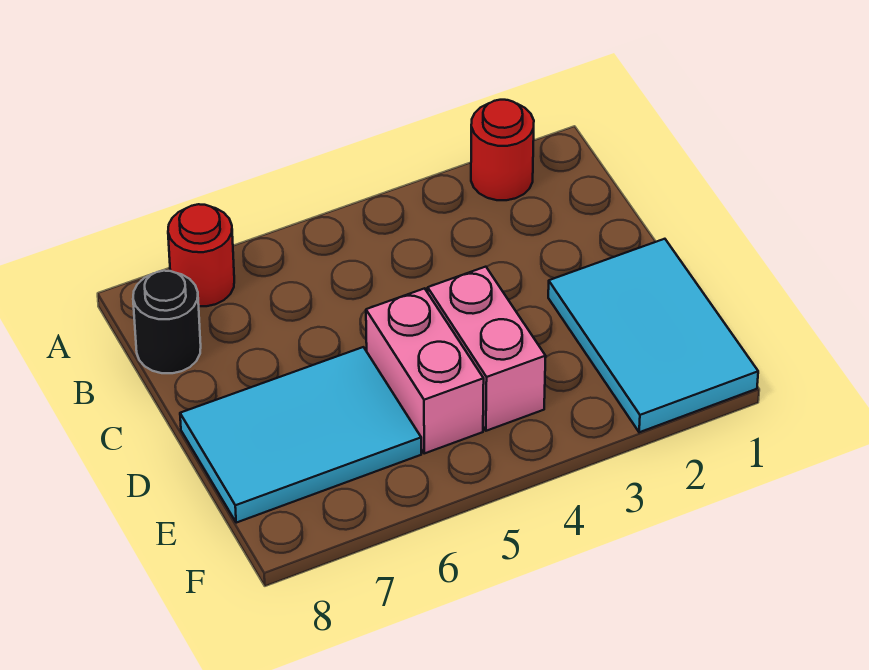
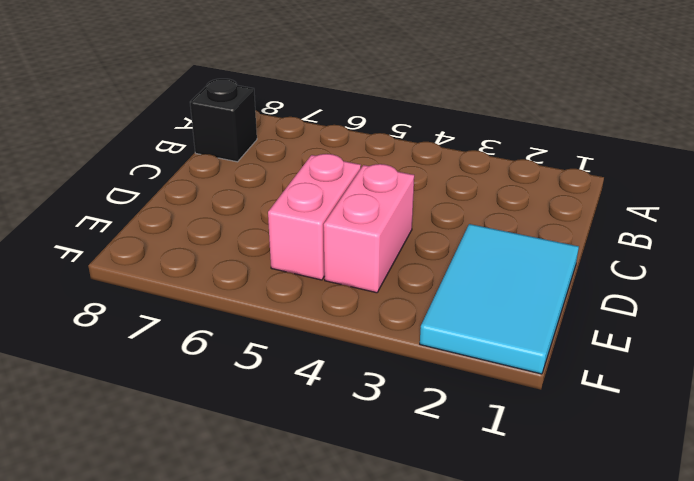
black 1x1 brick [190,79,257,162] -> black 1x1 round brick [133,271,201,373]
none -> red 1x1 round brick [471,100,534,200]
none -> red 1x1 round brick [168,204,234,306]

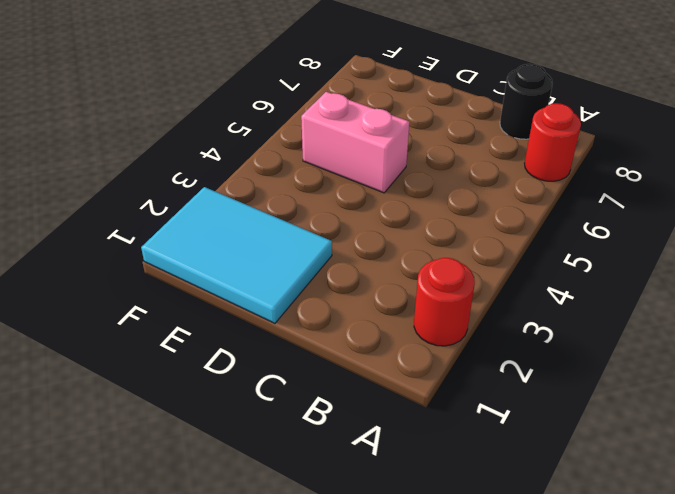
none -> pink 1x2 brick [428,267,546,431]
none -> cyan 2x3 tile [180,347,421,523]

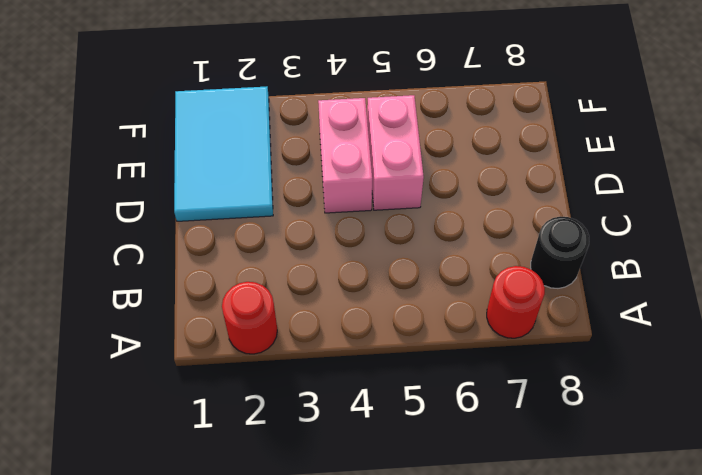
none -> cyan 2x3 tile [180,347,421,523]

